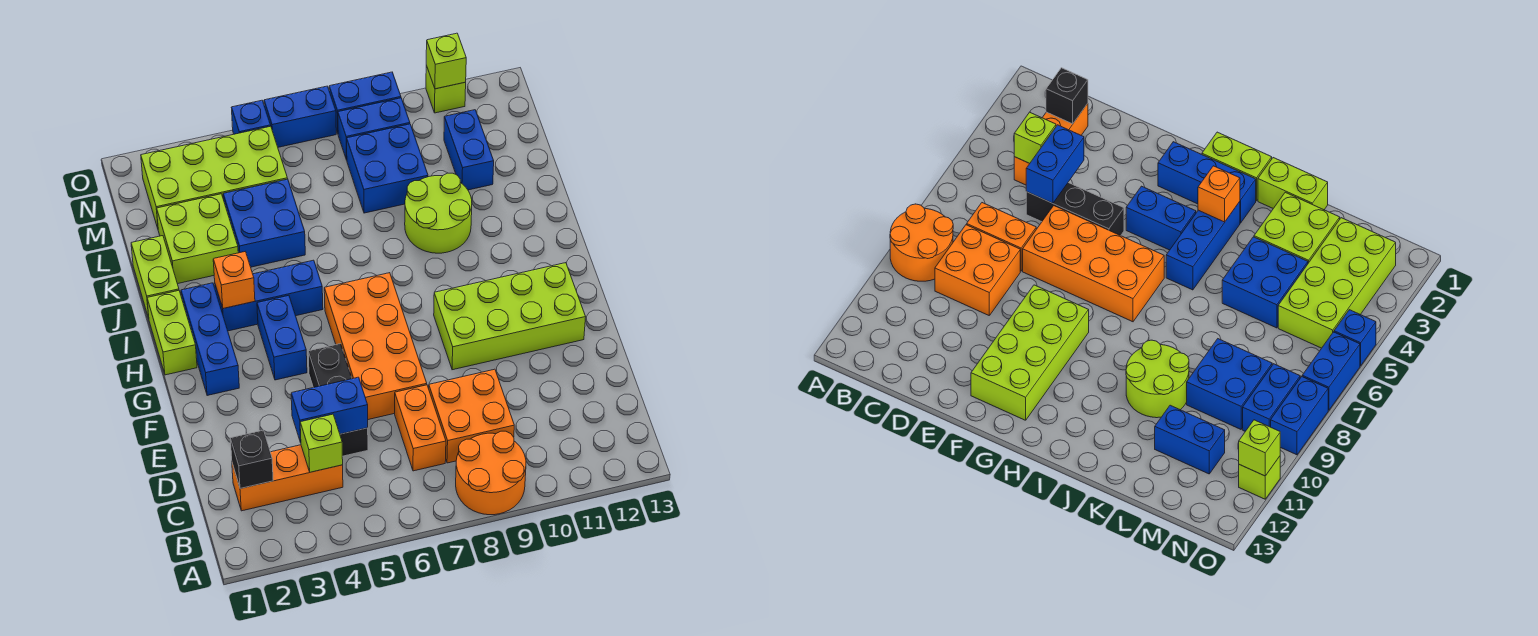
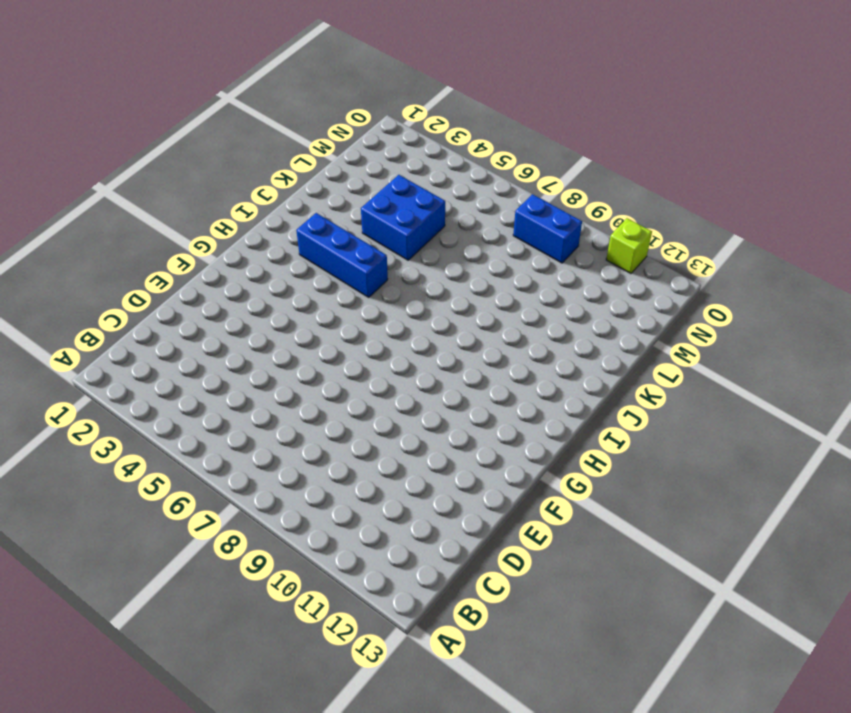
none -> orange 2x2 round brick [456,431,526,515]
none -> orange 1x3 brick [232,445,343,511]
none -> orange 1x2 brick [395,385,446,471]

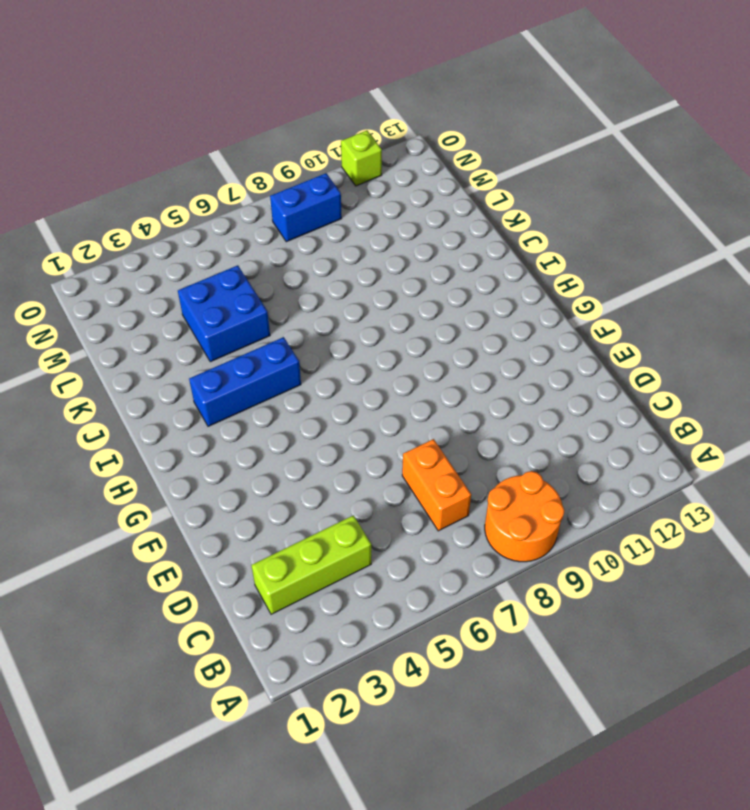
lime 1x3 brick [251,515,371,614] -> orange 1x3 brick [232,445,343,511]
none -> orange 2x2 brick [429,369,514,463]
none -> black 1x3 brick [308,344,368,456]
none -> orange 2x4 brick [324,273,427,420]

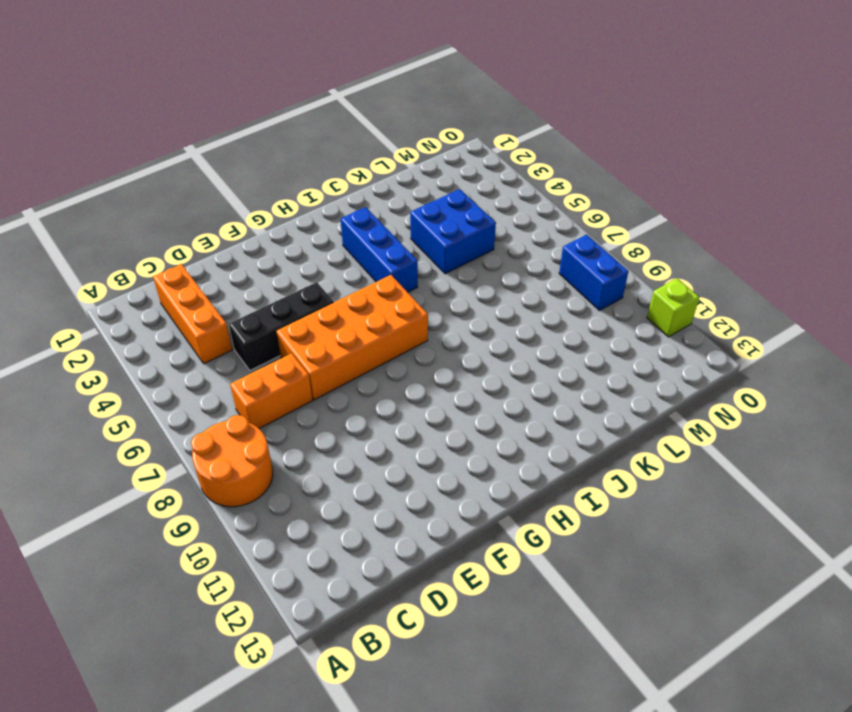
none -> orange 2x2 brick [429,369,514,463]
none -> lime 2x4 brick [434,263,586,370]
none -> blue 1x3 brick [181,283,239,396]

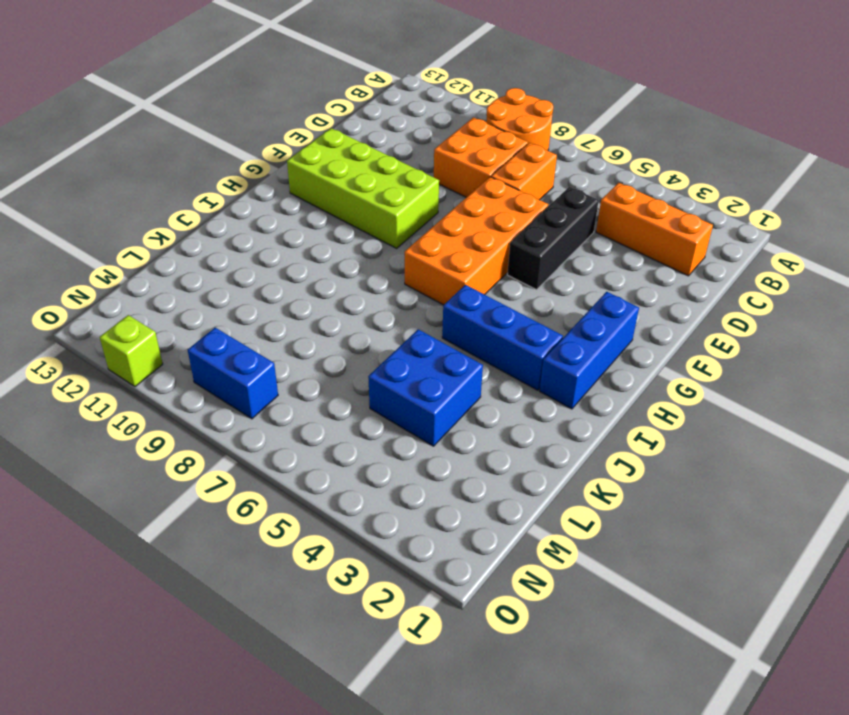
none -> blue 1x2 brick [257,295,307,380]
none -> lime 1x2 brick [147,291,197,375]
none -> lime 1x2 brick [131,236,179,318]

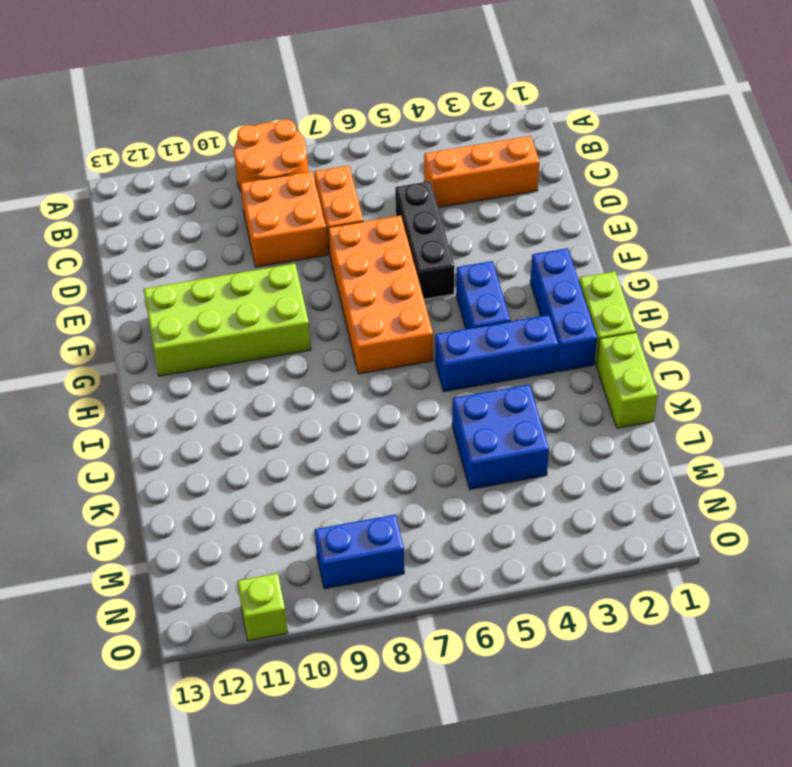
none -> lime 2x2 round brick [405,173,472,253]
none -> lime 2x2 brick [157,194,238,284]
none -> blue 2x2 brick [347,124,428,213]

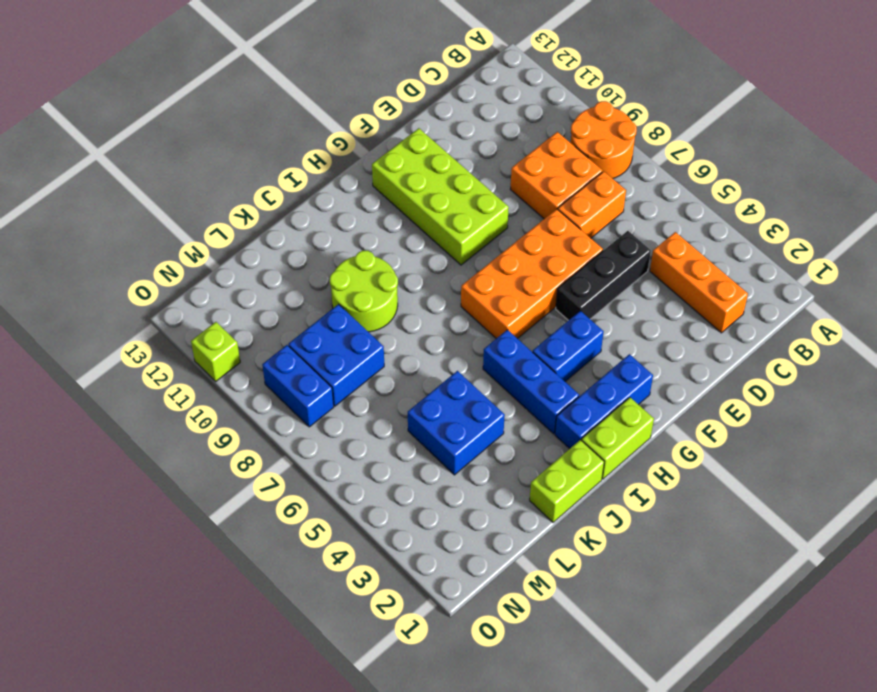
none -> lime 2x2 brick [157,194,238,284]
none -> blue 1x2 brick [444,110,494,190]
none -> lime 2x4 brick [141,126,288,228]

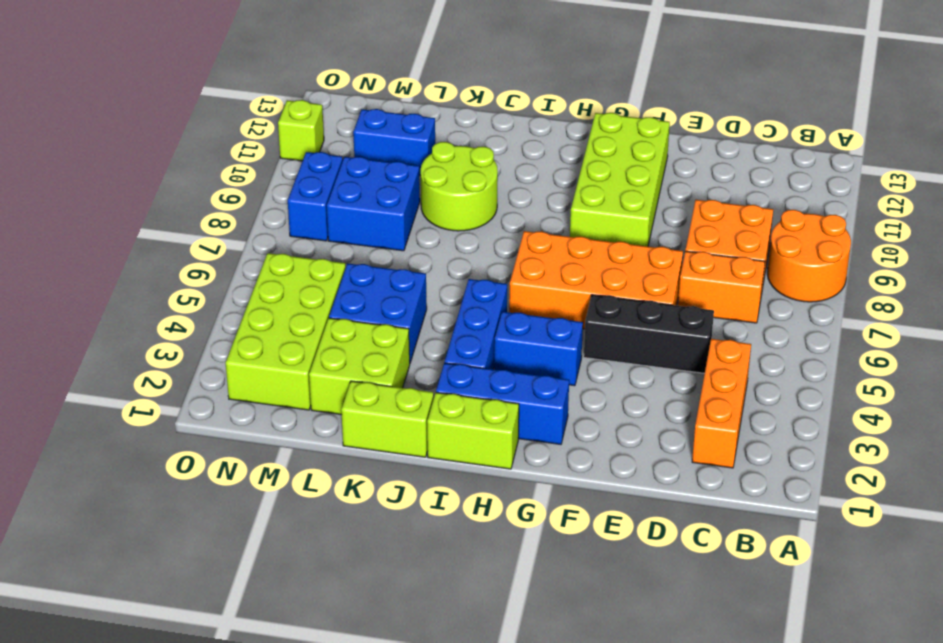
none -> blue 1x1 brick [231,100,271,134]
none -> blue 1x2 brick [264,86,336,147]
none -> blue 1x2 brick [329,72,401,133]

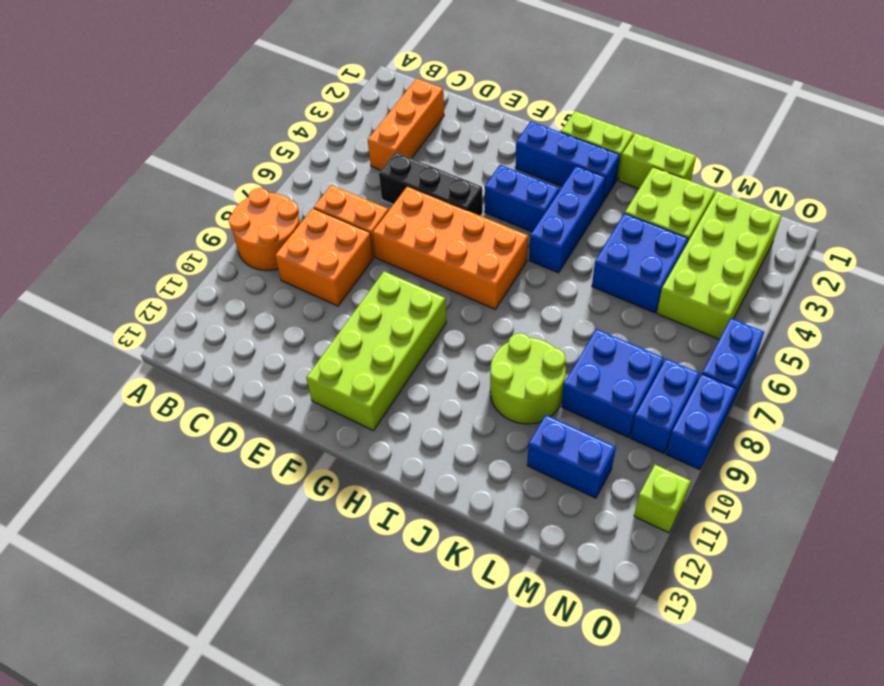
none -> blue 1x1 brick [231,100,271,134]
none -> black 1x1 brick [230,430,273,489]
none -> lime 1x1 brick [300,414,343,472]

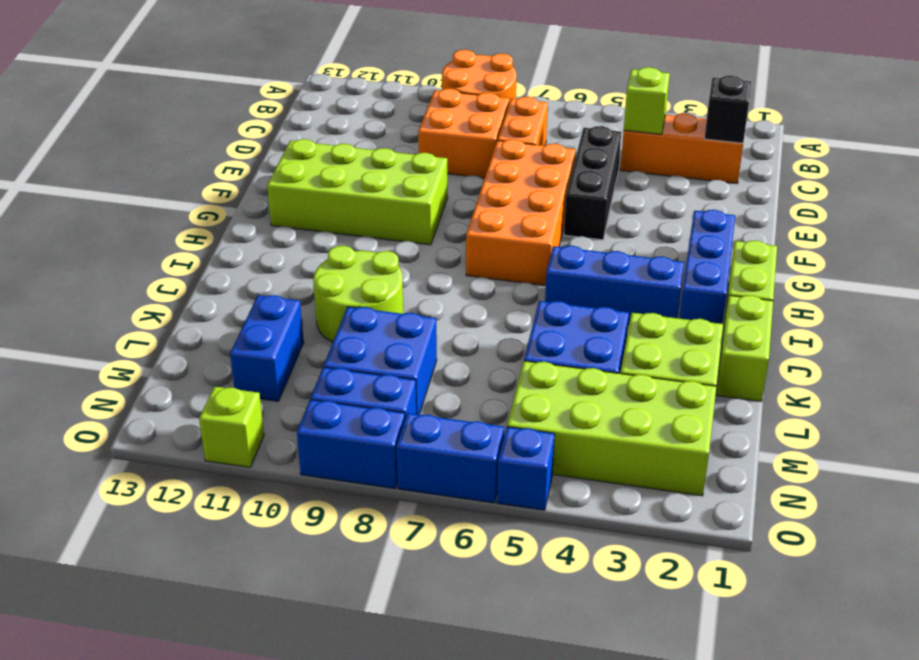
none -> blue 1x2 brick [257,295,307,380]
none -> blue 1x2 brick [291,377,368,443]
none -> orange 1x1 brick [213,252,255,308]

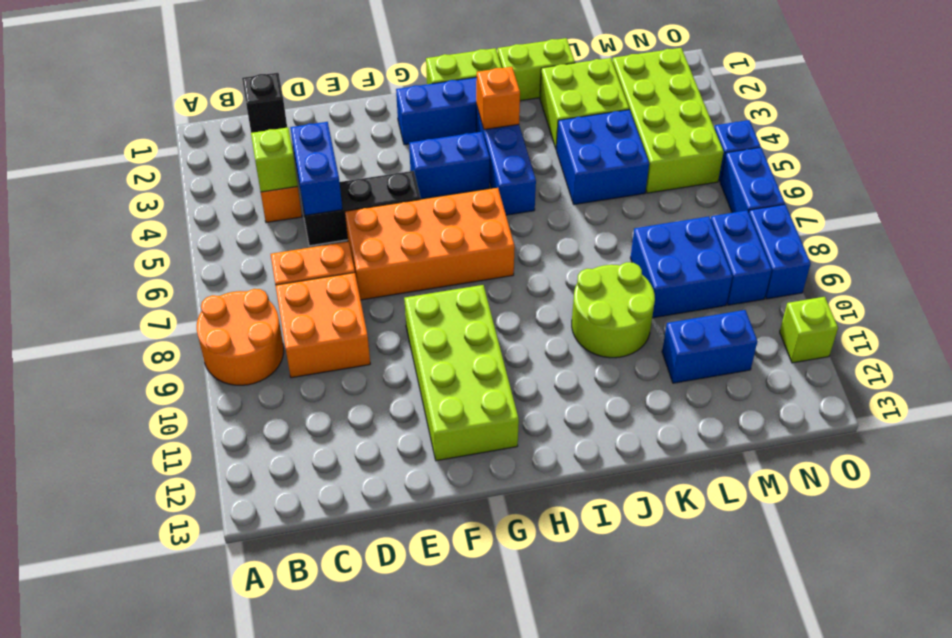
none -> lime 1x1 brick [426,33,466,89]

